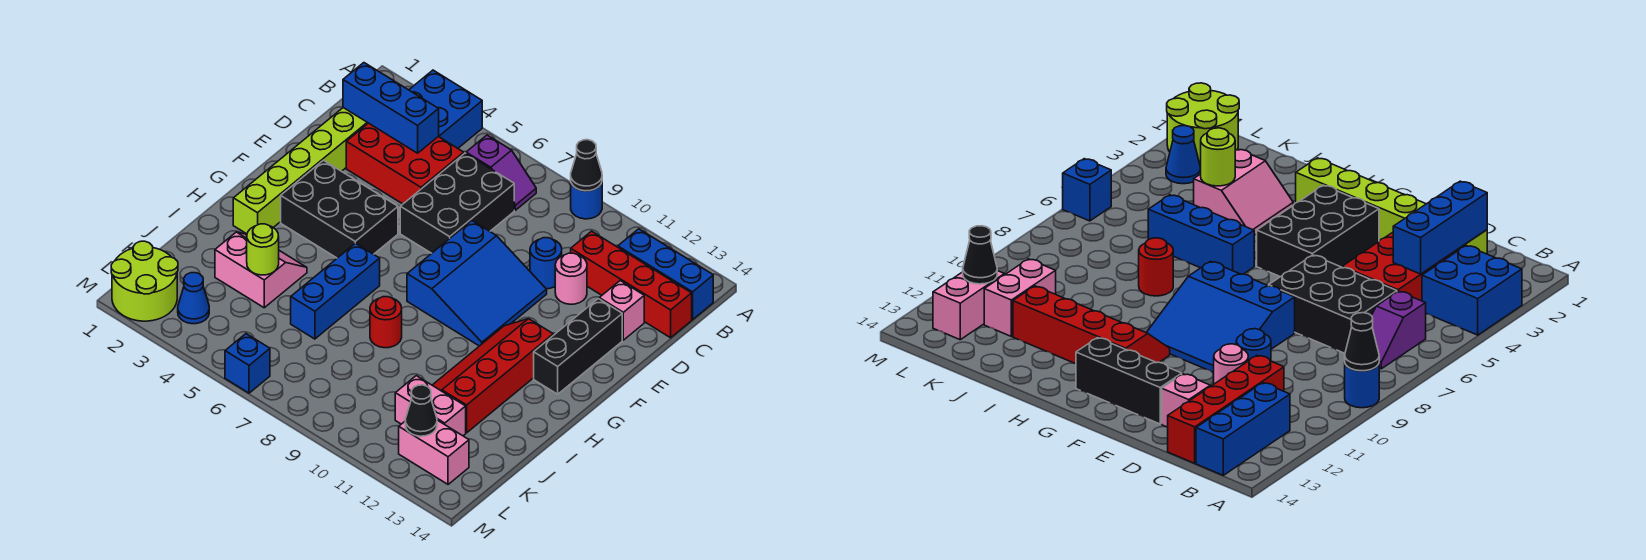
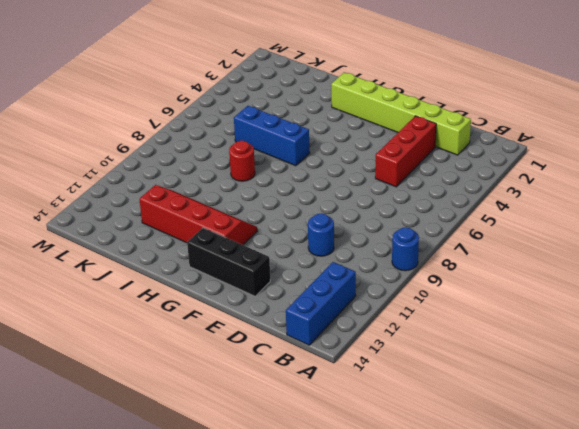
red 1x3 brick [375,116,436,187] -> red 2x3 brick [346,123,464,204]
none -> blue 2x2 brick [409,70,482,148]
none -> purple 1x2 slope [466,135,536,210]
none -> black 2x3 brick [400,153,514,253]

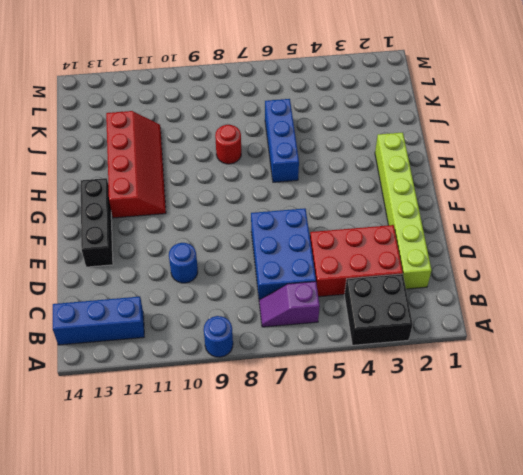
black 2x2 brick [344,274,413,345] -> blue 2x2 brick [409,70,482,148]
blue 2x3 brick [251,208,316,300] -> black 2x3 brick [400,153,514,253]
none -> red 1x4 brick [571,231,692,338]
none -> pink 1x1 round brick [555,253,587,304]
none -> pink 1x1 brick [599,281,644,340]

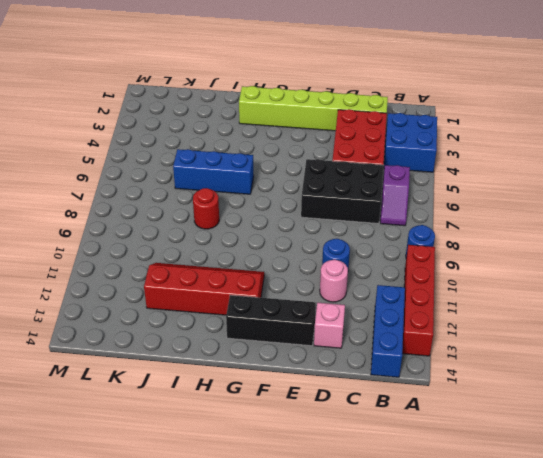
red 1x4 brick [402,245,435,356] -> red 1x4 brick moved to [571,231,692,338]
none -> blue 3x3 slope [407,221,547,346]
none -> black 2x3 brick [281,160,398,258]
none -> pink 2x2 slope [215,232,307,308]

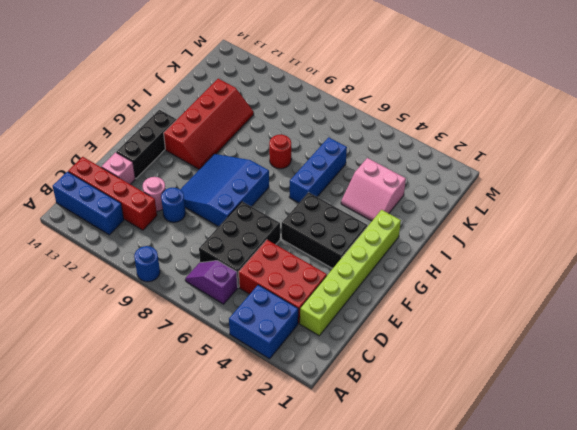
none -> pink 1x2 brick [395,376,466,436]
none -> lime 2x2 round brick [111,241,178,321]
none -> blue 1x1 cone [178,273,209,324]

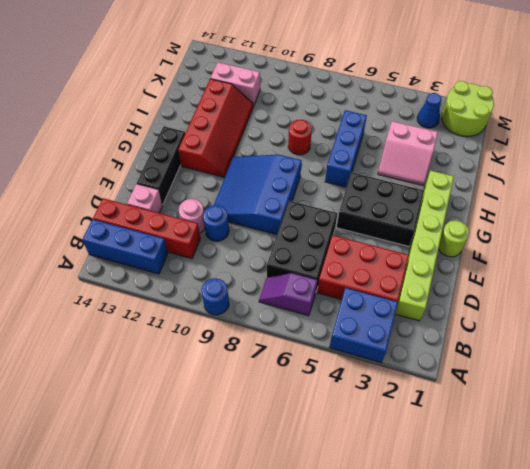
lime 1x1 round brick [439,221,469,257] -> lime 1x1 round brick moved to [247,224,279,275]
none -> pink 1x2 brick [399,420,469,484]
none -> blue 1x1 brick [225,334,270,393]
none -> black 1x1 cone [571,140,602,191]

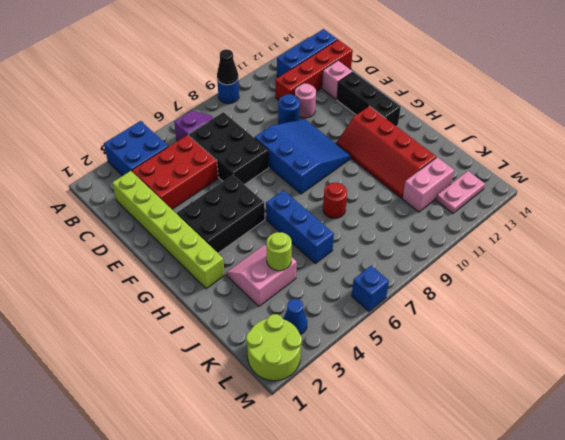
pink 1x2 plate [436,171,485,213] -> pink 1x2 brick [399,420,469,484]
none -> blue 1x3 brick [343,63,439,153]
none -> black 1x1 cone [405,385,437,436]

